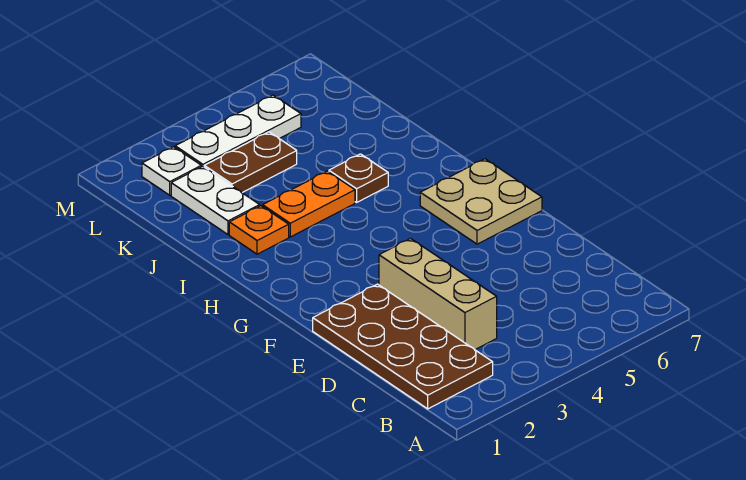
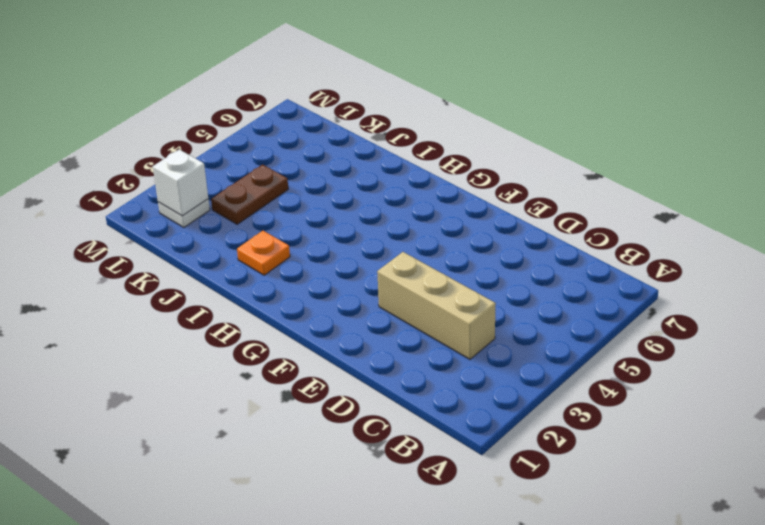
white 1x1 brick [153,149,208,216] -> none
none -> brown 2x4 plate [313,284,493,409]
none -> tan 2x2 plate [420,159,542,244]

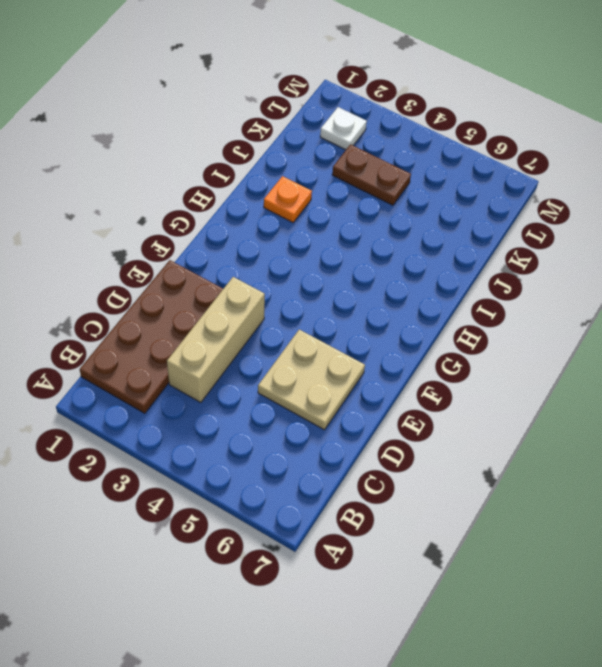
tan 2x2 plate [258,330,365,430] -> tan 2x2 plate moved to [420,159,542,244]
none -> orange 1x2 plate [263,171,355,237]
none -> brown 1x1 plate [329,154,388,202]

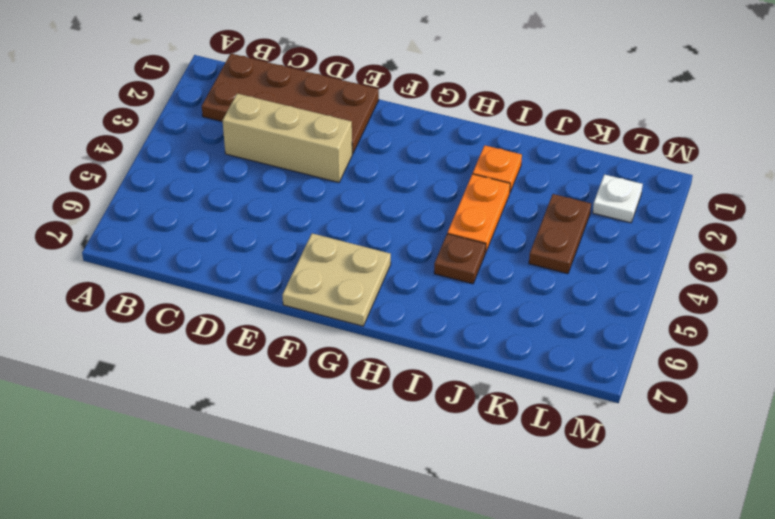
none -> white 1x2 plate [171,166,260,235]
none -> white 1x3 plate [175,95,301,167]

